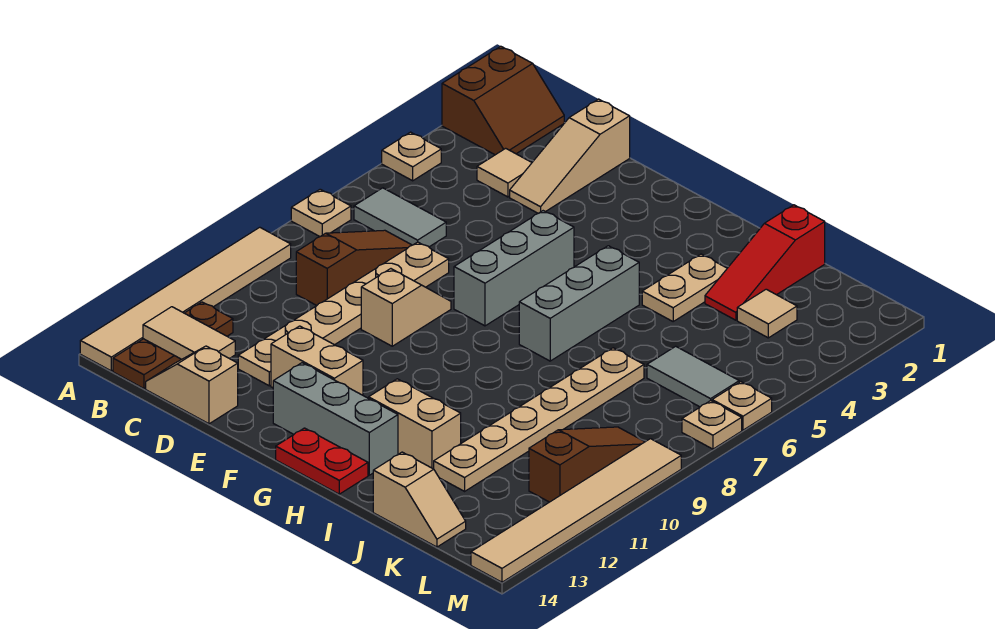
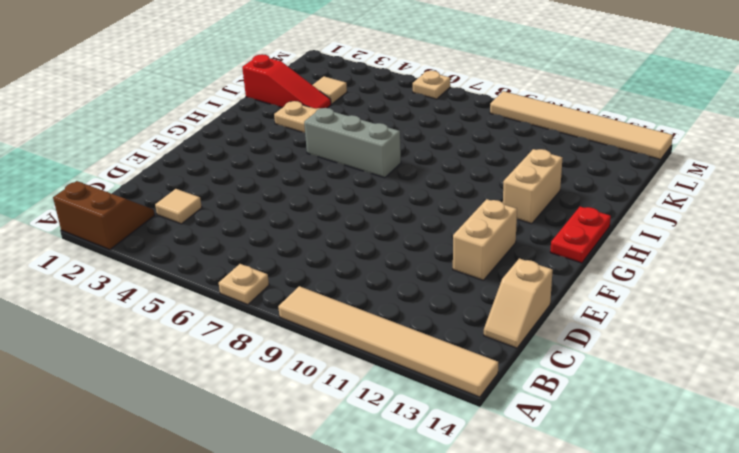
none -> tan 1x1 plate [382,132,441,181]
none -> grey 1x2 tile [354,188,446,247]
none -> brown 1x3 plate [113,302,233,389]

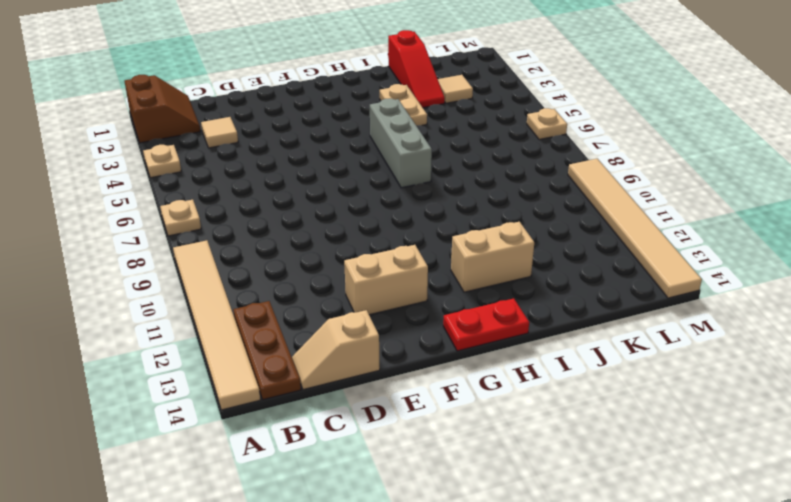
none -> grey 1x2 tile [354,188,446,247]
none -> brown 1x3 slope [296,230,412,305]
none -> tan 1x3 slope [510,99,630,213]

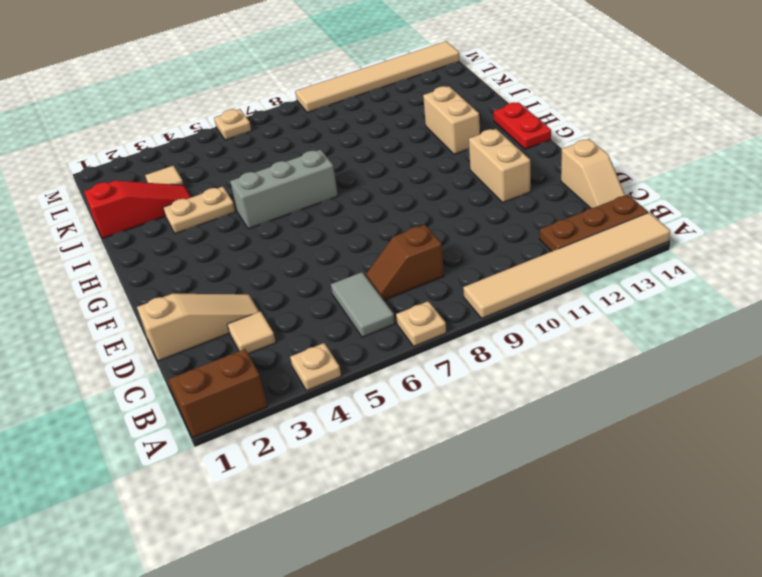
brown 1x2 slope [365,225,444,300] -> brown 1x3 slope [296,230,412,305]
none -> tan 1x6 plate [238,242,449,386]
none -> tan 1x2 slope [361,269,451,346]
none -> grey 1x3 brick [454,211,574,326]

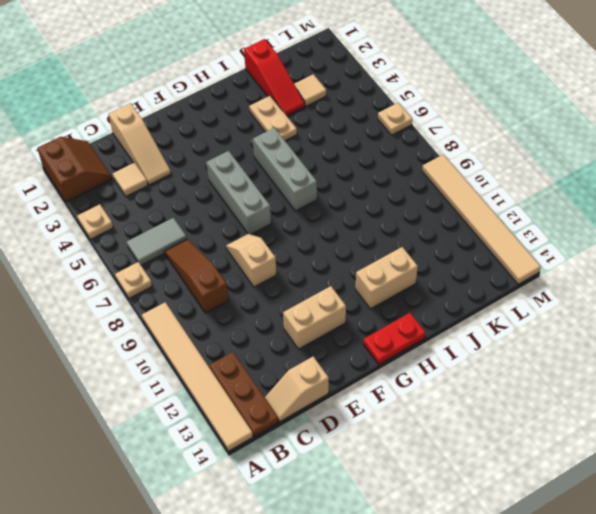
none -> tan 1x6 plate [238,242,449,386]
none -> grey 1x3 brick [273,363,398,475]
none -> tan 1x6 plate [434,348,644,491]

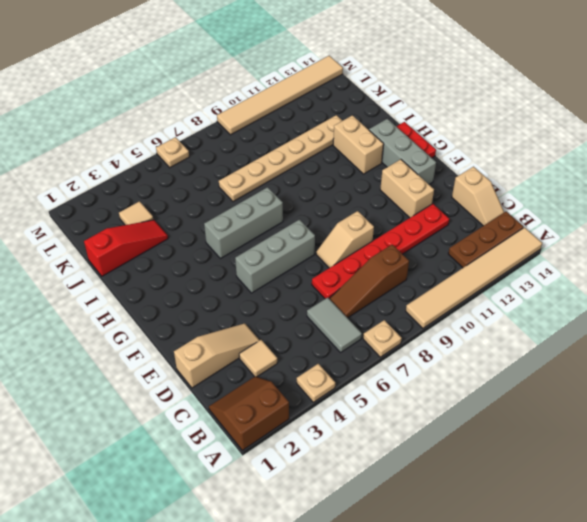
red 1x6 plate [312,204,449,299] -> tan 1x6 plate [238,242,449,386]
none -> tan 1x2 plate [642,254,727,321]
none -> tan 1x2 slope [373,452,466,547]
none -> grey 1x2 tile [647,346,739,407]

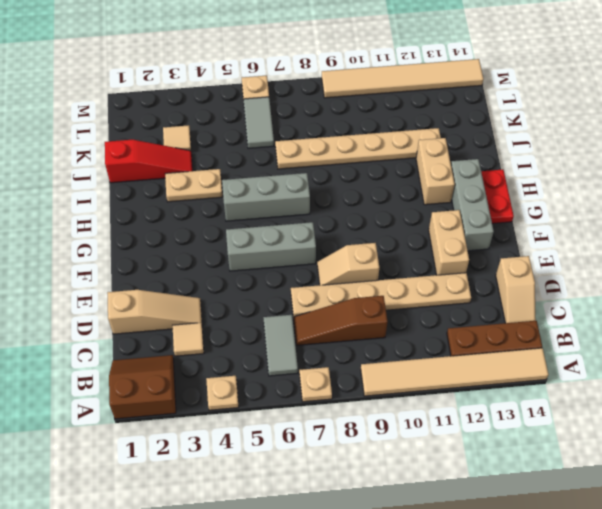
none -> tan 1x2 slope [373,452,466,547]
none -> brown 1x3 slope [529,427,645,502]
none -> tan 1x1 plate [682,401,742,449]

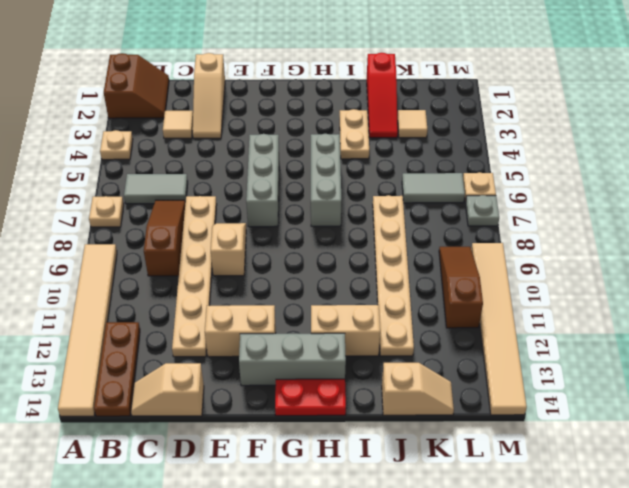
grey 1x1 plate [465,195,499,226] -> tan 1x1 plate [682,401,742,449]
none -> tan 1x2 tile [143,307,235,359]

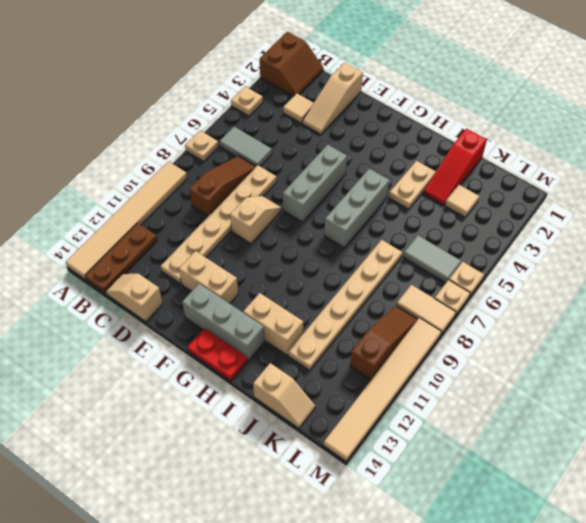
tan 1x2 tile [397,285,456,335] -> tan 1x2 tile moved to [143,307,235,359]

